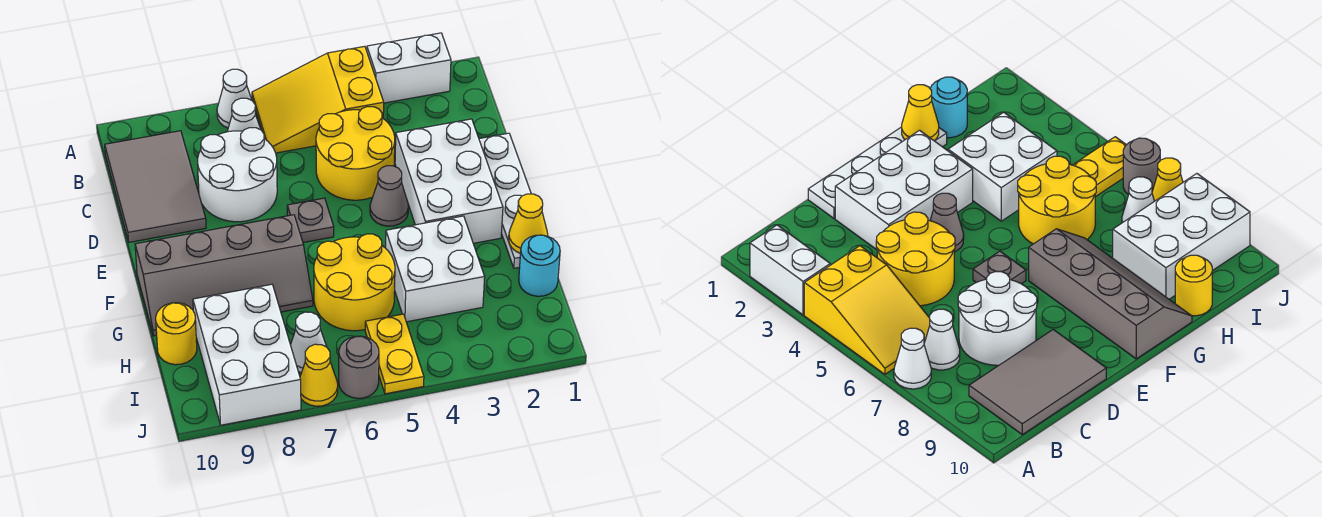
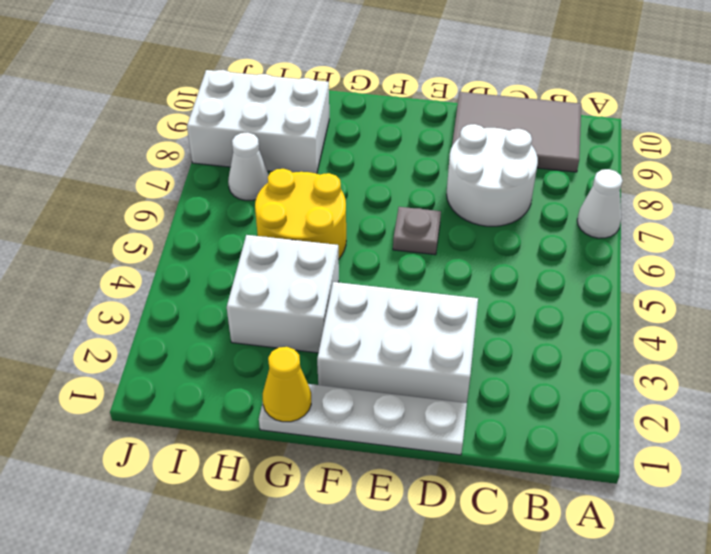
none -> white 1x2 brick [367,33,451,103]
none -> yellow 2x3 slope [252,46,384,153]
none -> white 1x1 cone [227,98,261,132]

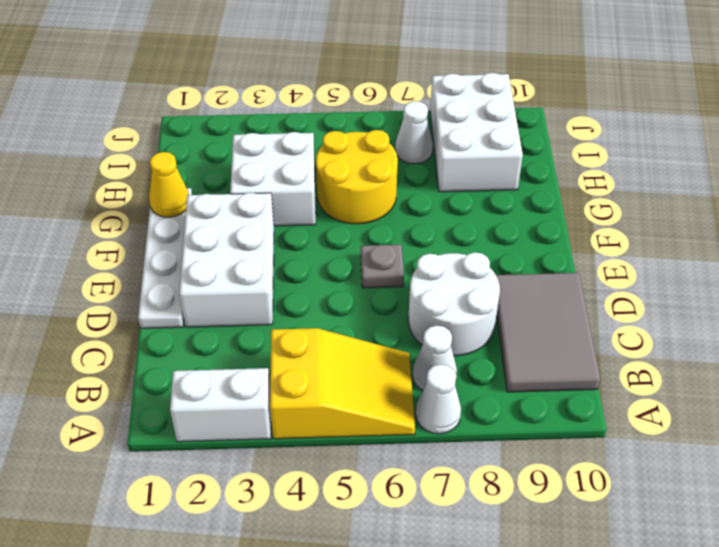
none -> yellow 2x2 round brick [316,107,395,200]
none -> grey 1x1 cone [370,166,408,226]
none -> grey 2x4 slope [135,215,313,336]

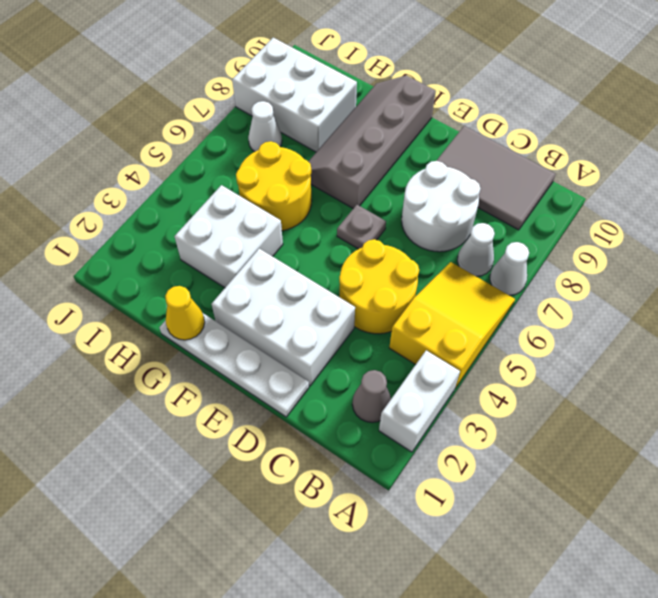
grey 1x1 cone [352,370,391,422] -> grey 1x1 cone moved to [370,166,408,226]
none -> cyan 1x1 round brick [519,235,560,296]
none -> yellow 1x1 round brick [156,303,197,365]
none -> yellow 1x2 plate [365,314,424,394]

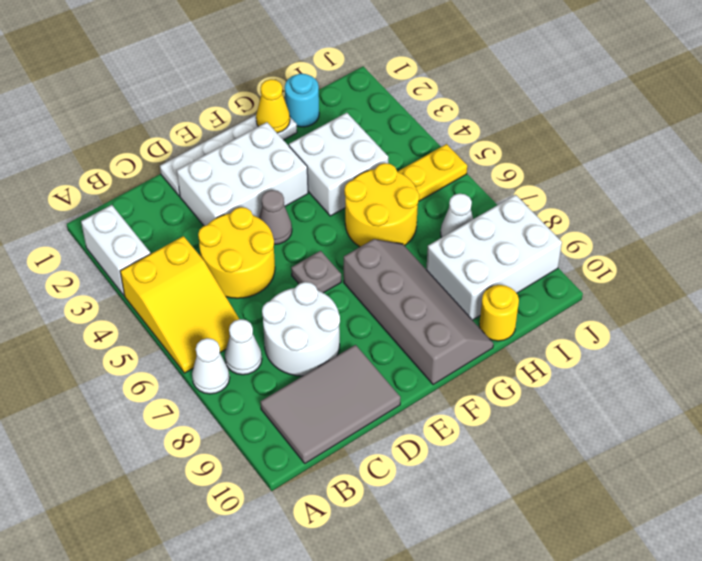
none -> grey 1x1 round brick [339,336,379,398]
none -> yellow 1x1 cone [300,344,338,406]

